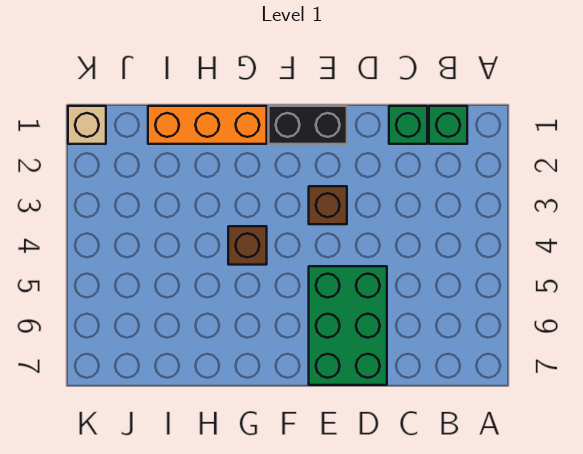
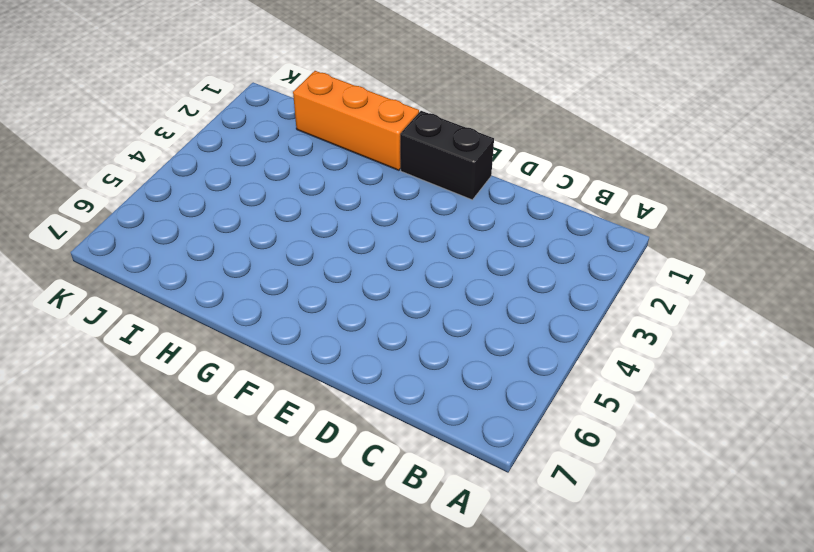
none -> green 1x1 brick [429,106,467,144]
none -> green 1x1 brick [389,106,427,144]

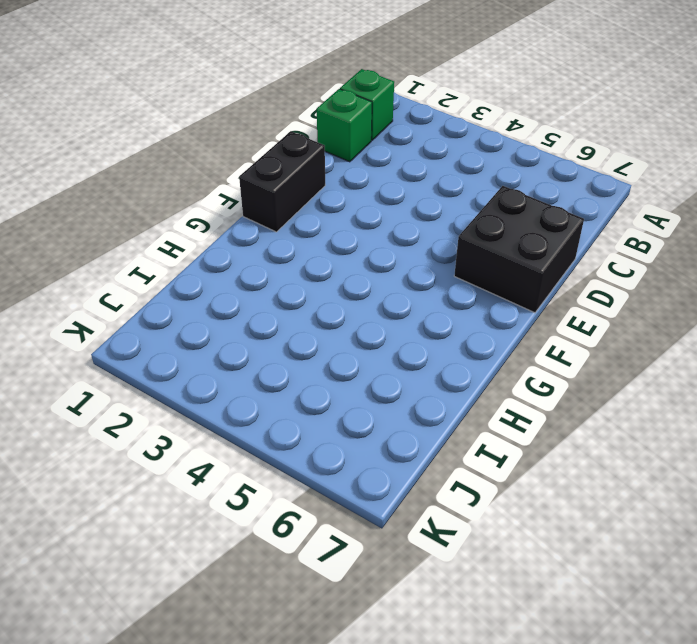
black 2x2 brick [454,186,584,313] -> green 2x3 brick [309,266,387,385]
none -> brown 1x1 brick [309,186,347,224]
none -> orange 1x3 brick [148,106,267,144]

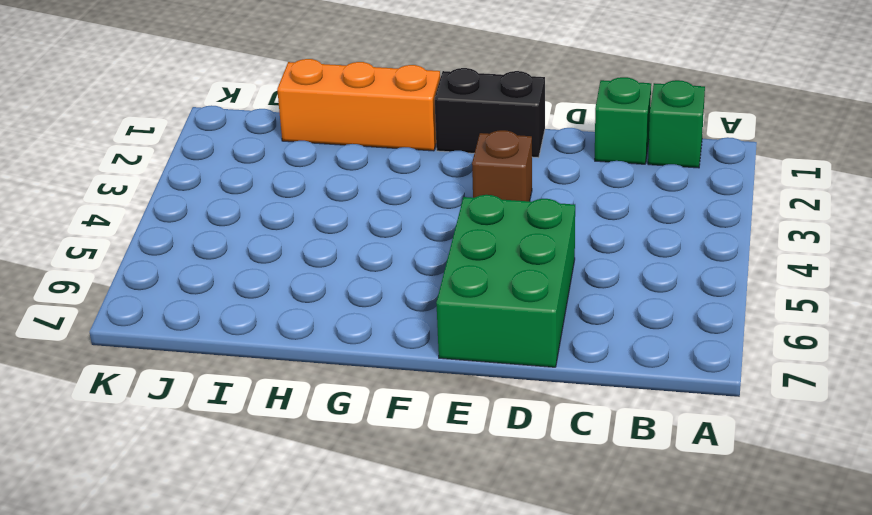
none -> brown 1x1 brick [228,226,267,265]
none -> tan 1x1 brick [68,106,106,144]

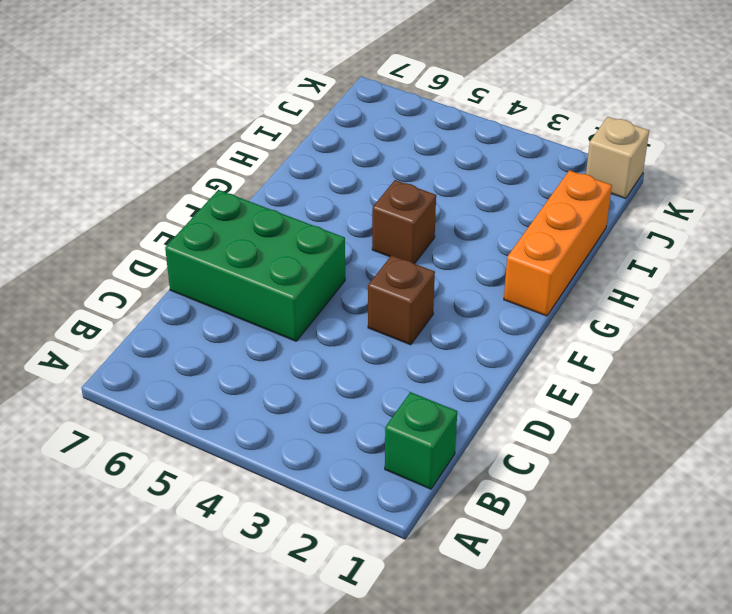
none -> green 1x1 brick [389,106,427,144]
none -> black 1x2 brick [269,106,347,144]

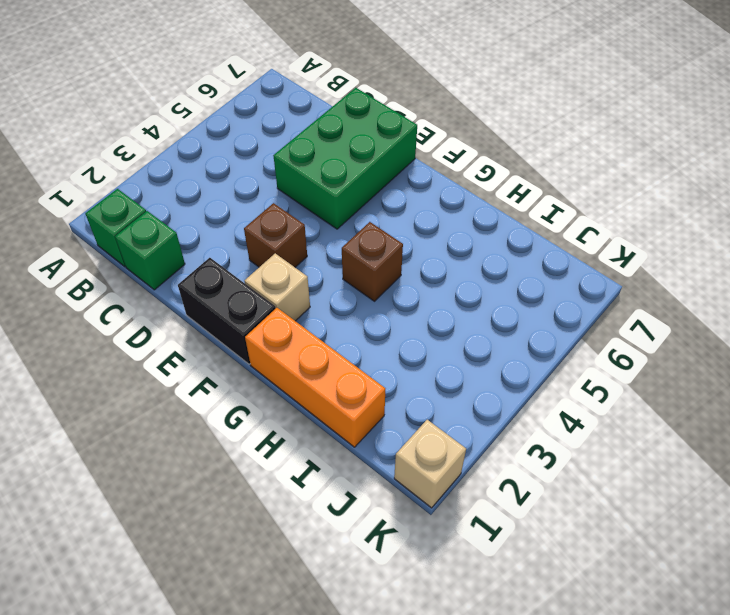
tan 1x1 brick [244,253,310,321] -> none

